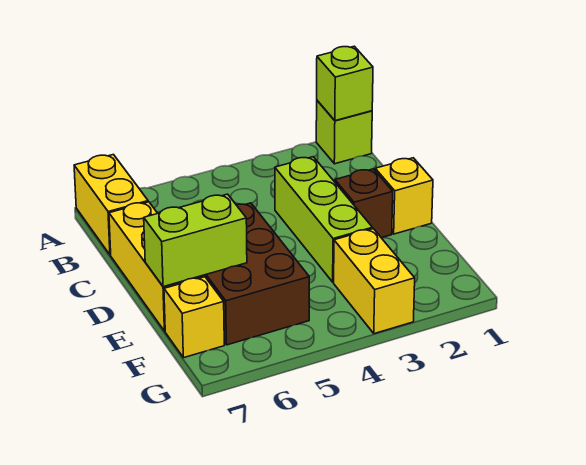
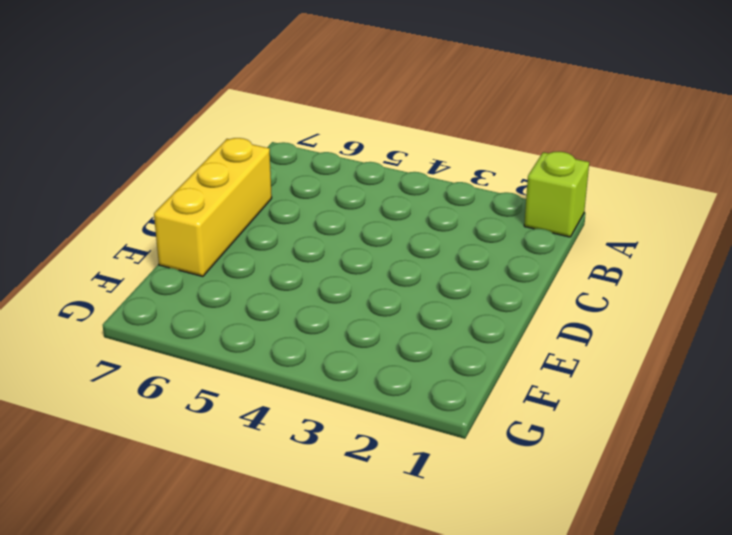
none -> yellow 1x2 brick [74,155,148,255]
none -> lime 1x3 brick [275,157,373,282]

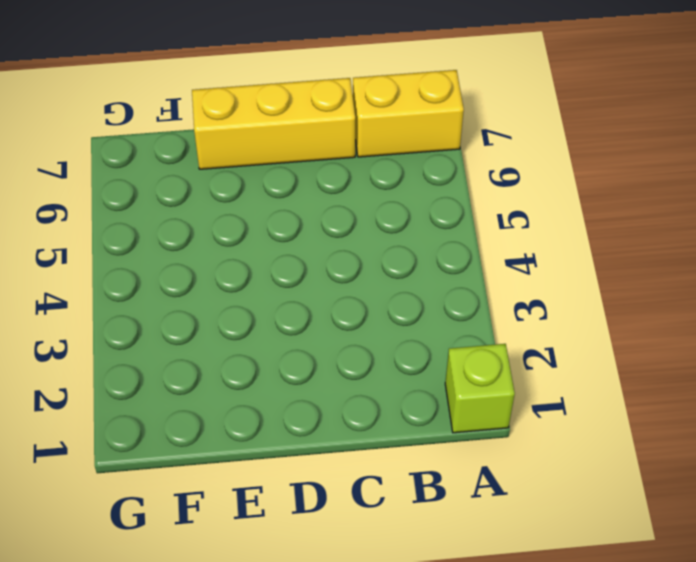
none -> lime 1x3 brick [275,157,373,282]
none -> yellow 1x1 brick [375,158,433,234]

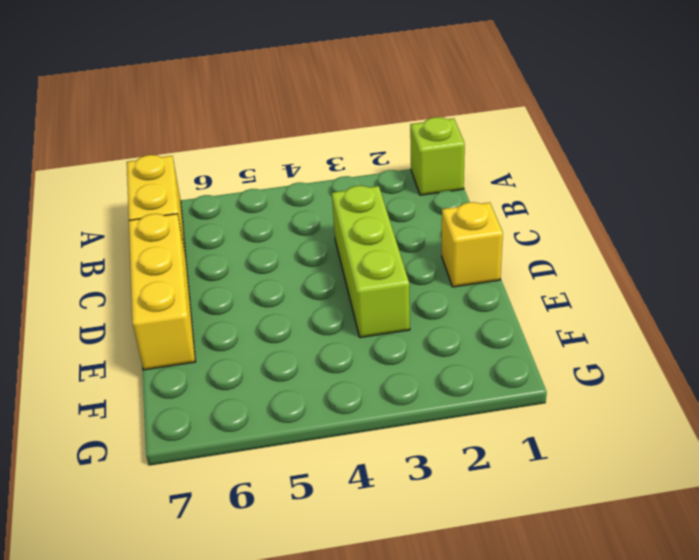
none -> brown 1x1 brick [335,169,393,238]
none -> brown 2x3 brick [204,203,309,345]

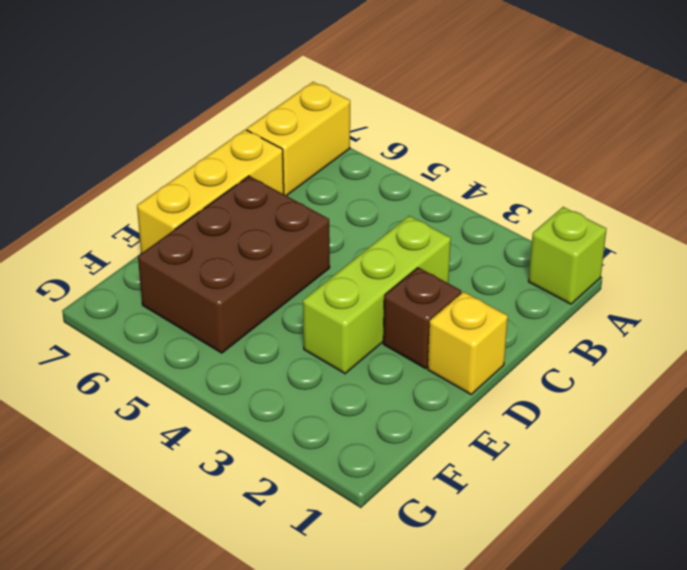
none -> yellow 1x2 brick [334,229,415,334]
none -> yellow 1x1 brick [164,277,224,358]

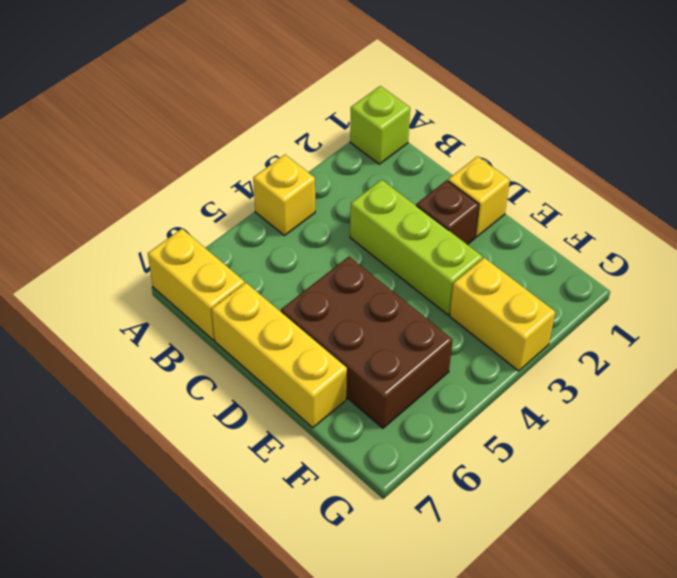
yellow 1x1 brick [253,155,315,236] -> yellow 1x1 brick moved to [164,277,224,358]
none -> lime 1x1 brick [317,46,373,121]
none -> lime 1x2 brick [144,194,247,287]

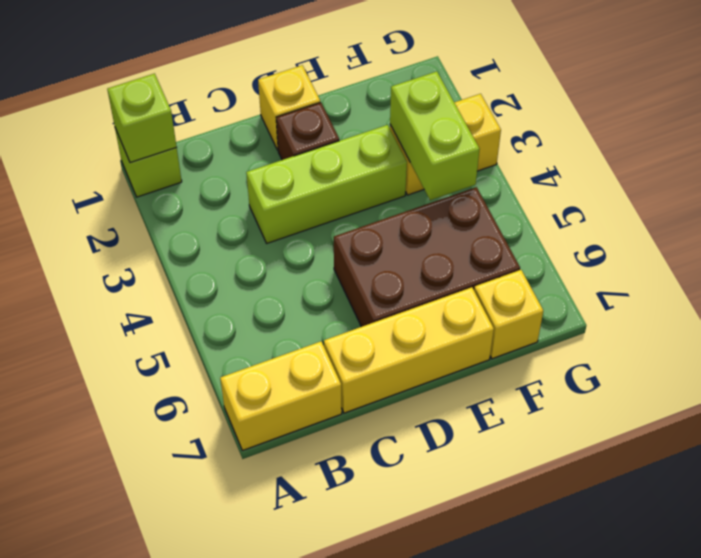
lime 1x2 brick [390,71,480,200] -> lime 1x2 brick moved to [144,194,247,287]

